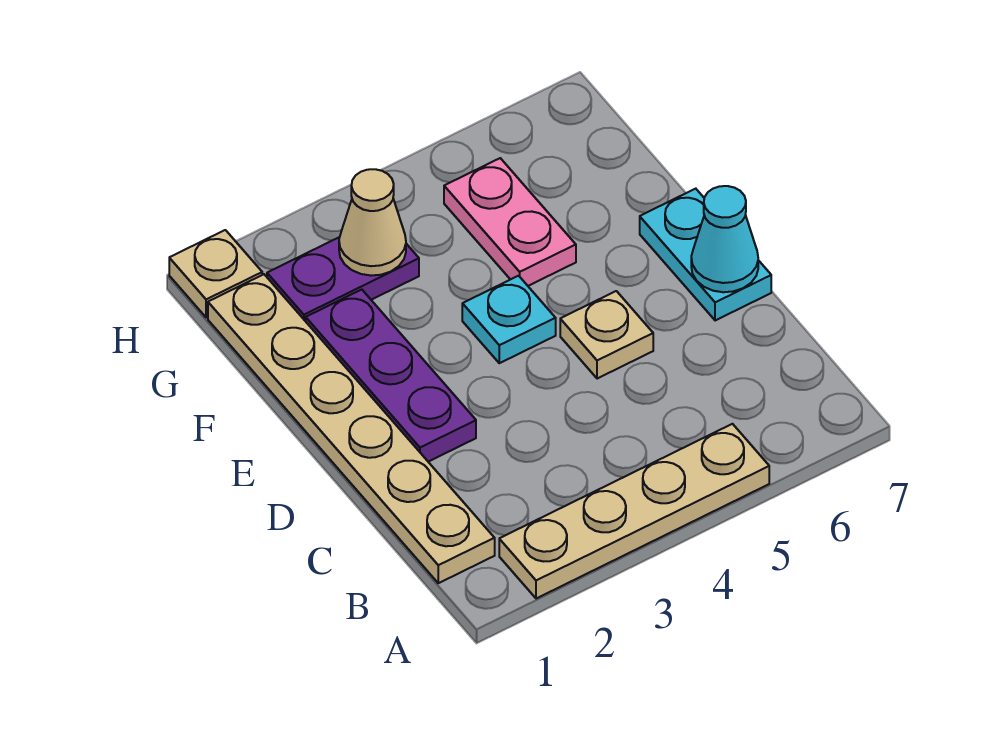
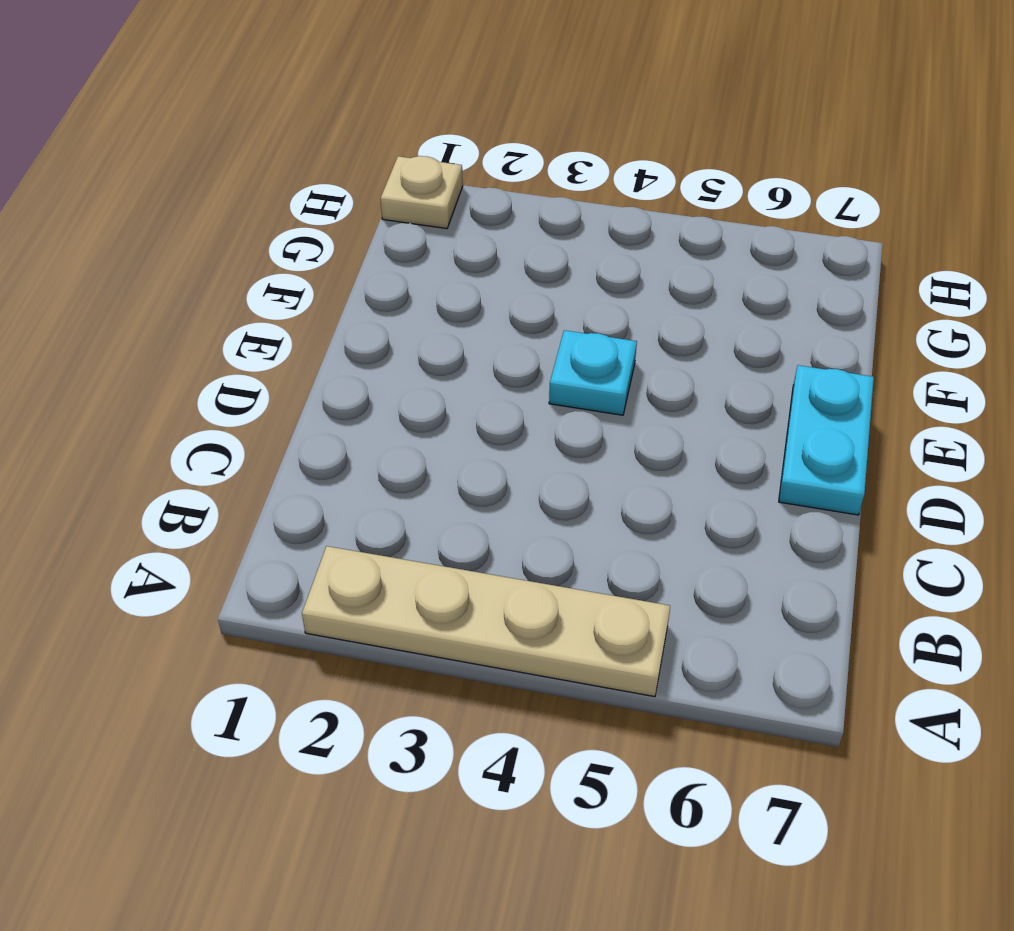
none -> tan 1x6 plate [208,274,495,583]
none -> purple 1x3 plate [306,290,476,462]

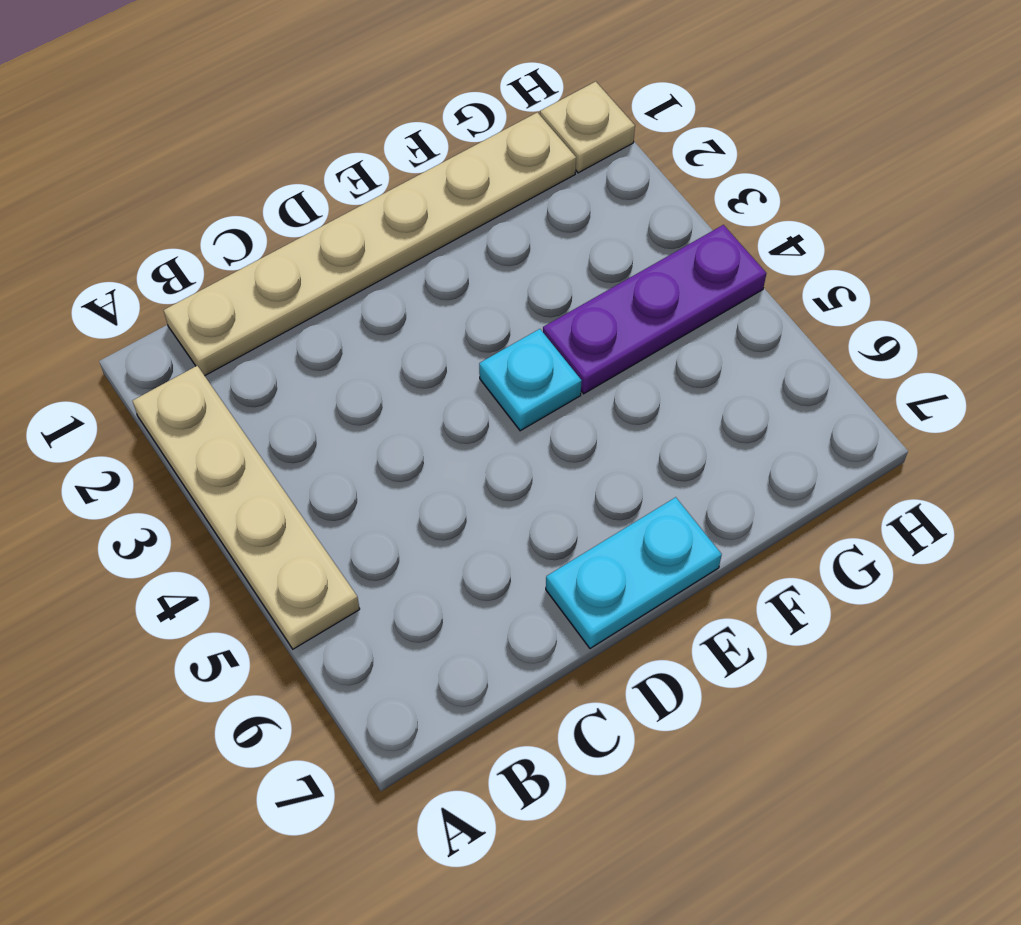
purple 1x3 plate [543,225,766,394] -> purple 1x3 plate moved to [306,290,476,462]
none -> tan 1x1 plate [560,291,653,379]
none -> pink 1x2 plate [444,158,576,286]

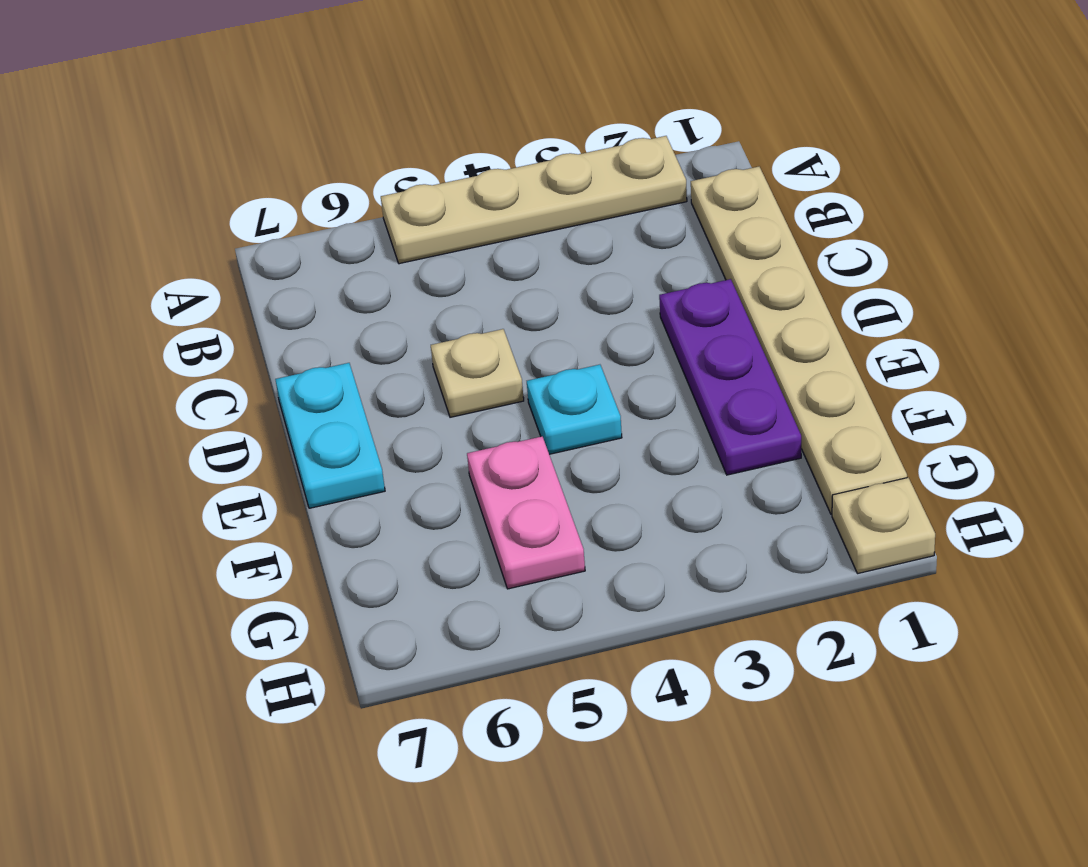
none -> purple 1x2 plate [267,237,419,321]
none -> cyan 1x1 cone [691,186,758,292]

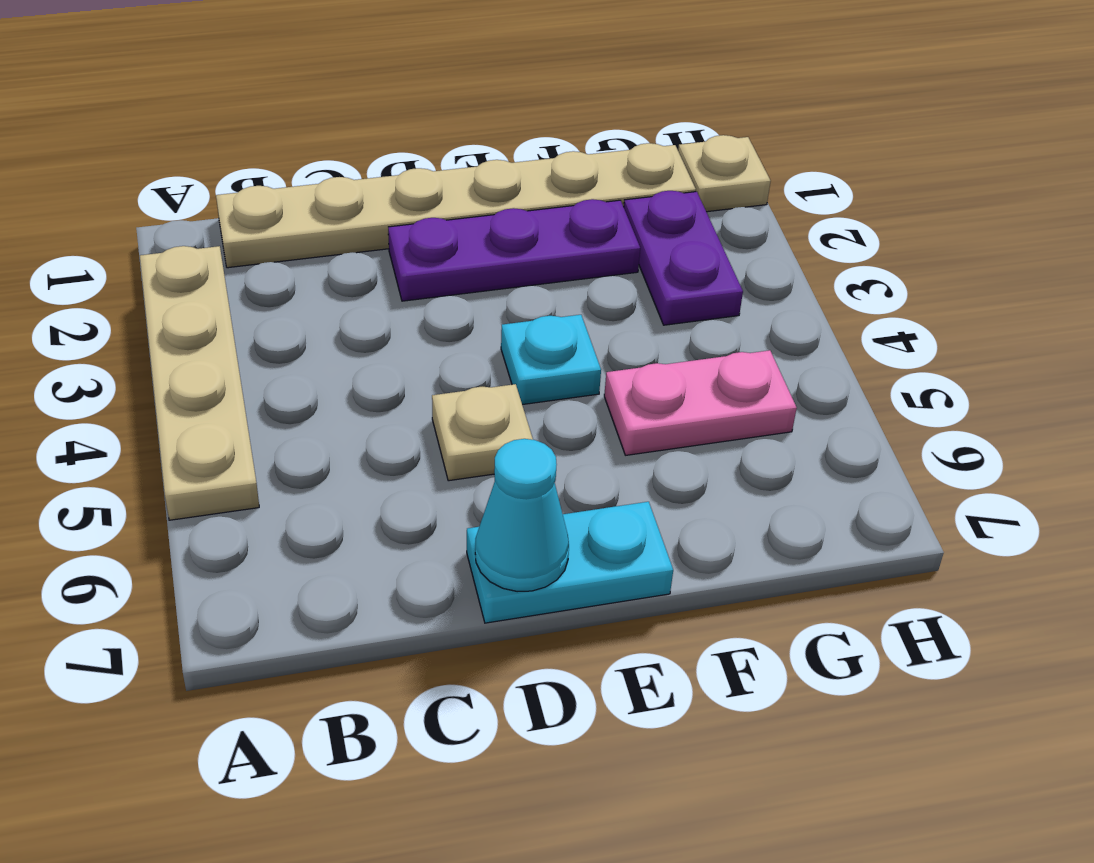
none -> tan 1x1 cone [339,169,406,276]

